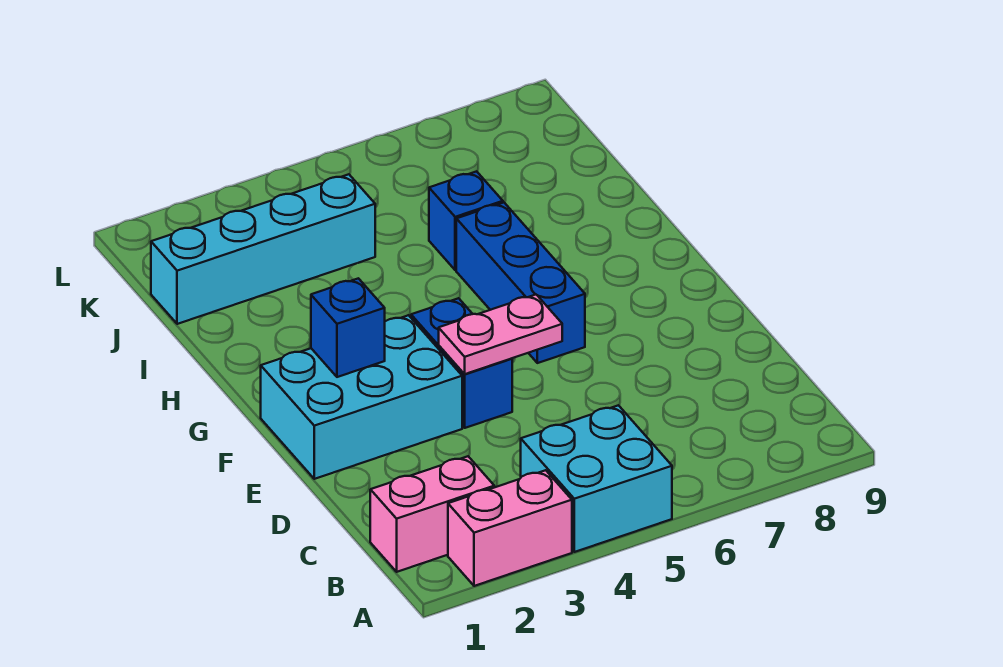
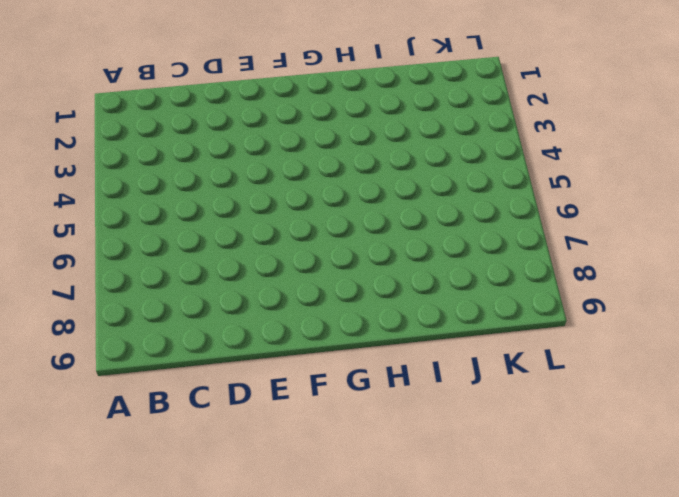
none -> pink 1x2 brick [448,470,572,586]
none -> cyan 2x2 brick [521,405,672,552]

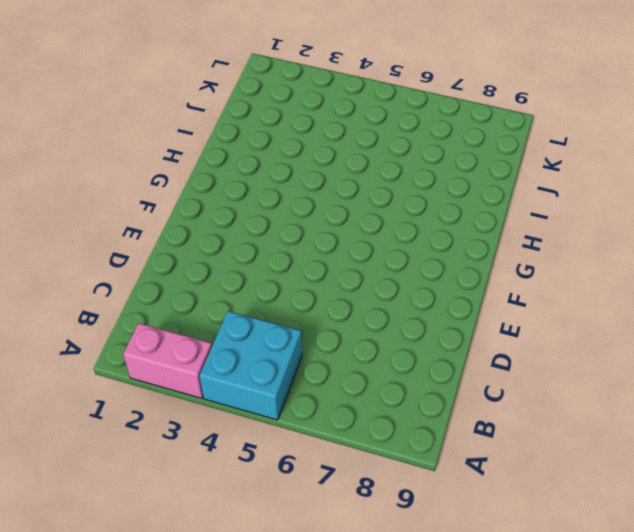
none -> pink 1x2 brick [370,456,494,572]
none -> cyan 2x3 brick [261,315,462,479]

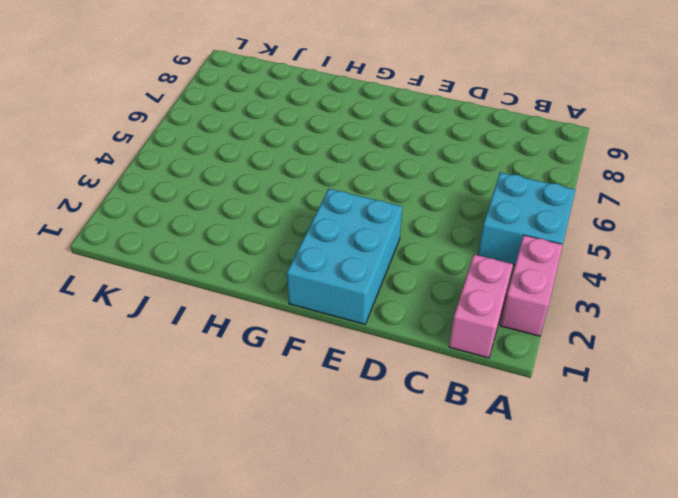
none -> blue 1x2 brick [411,298,512,428]
none -> blue 1x3 brick [456,203,585,363]

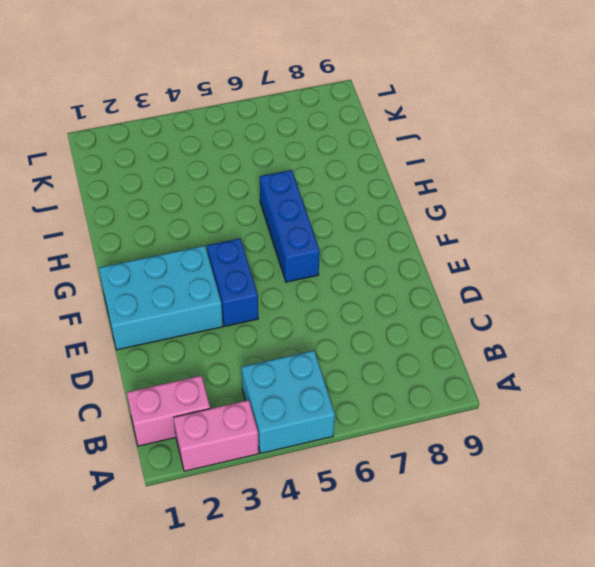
none -> blue 1x1 brick [429,171,503,270]
none -> cyan 1x4 brick [151,174,375,324]

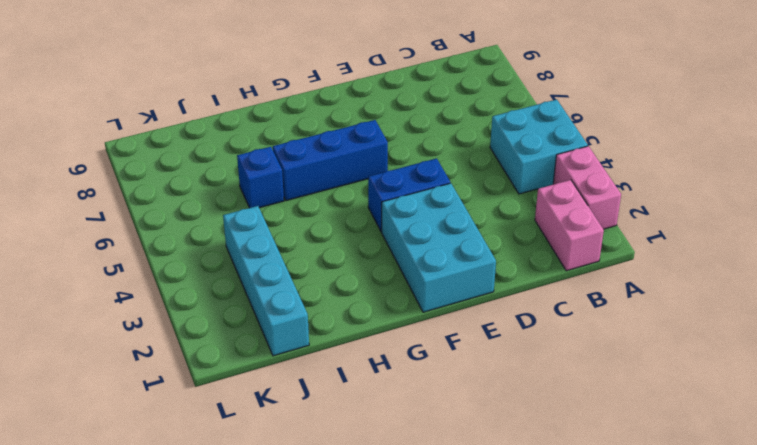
none -> pink 1x2 plate [439,295,562,374]
none -> blue 1x1 brick [311,278,385,377]

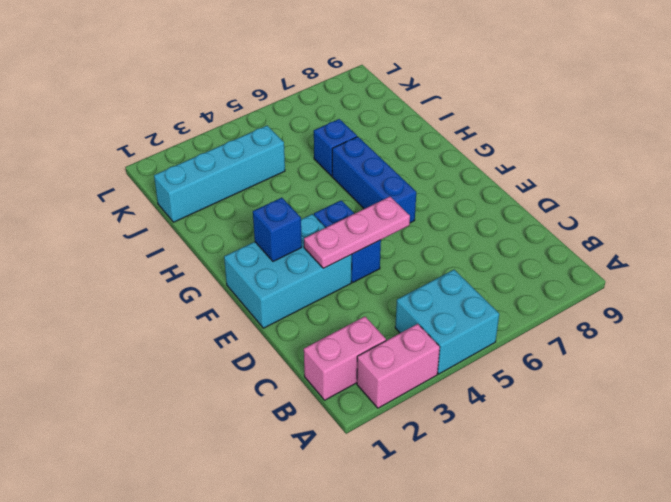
pink 1x3 plate [304,197,410,268] -> pink 1x2 plate [439,295,562,374]

